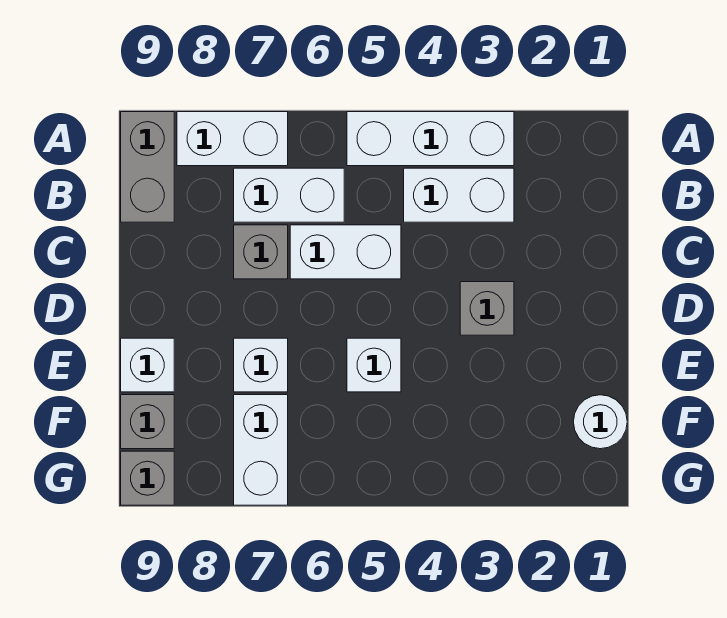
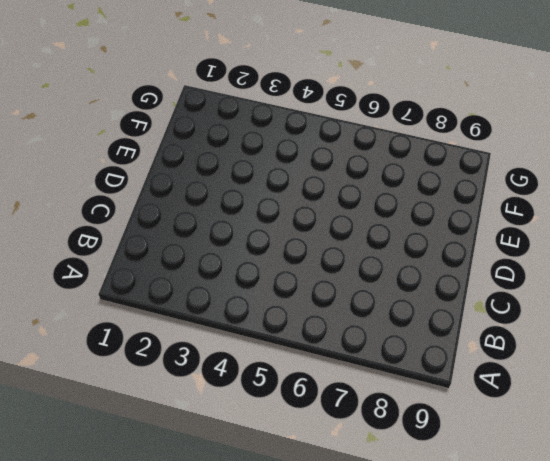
none -> white 1x3 brick [347,112,514,166]
none -> white 1x2 brick [177,112,288,166]
none -> grey 1x2 brick [121,112,174,222]

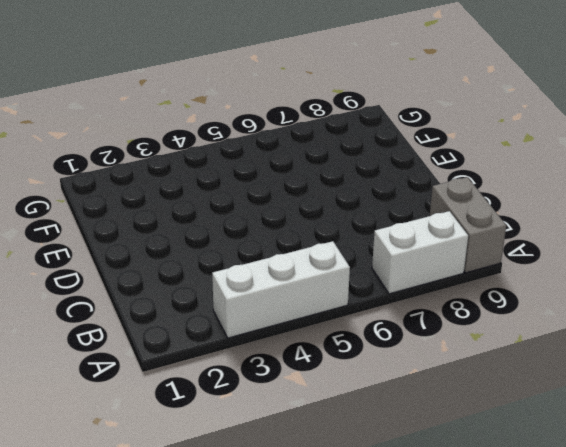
none -> white 1x2 brick [404,168,514,222]
none -> white 1x2 brick [234,168,344,222]
none -> white 1x2 brick [290,225,401,279]

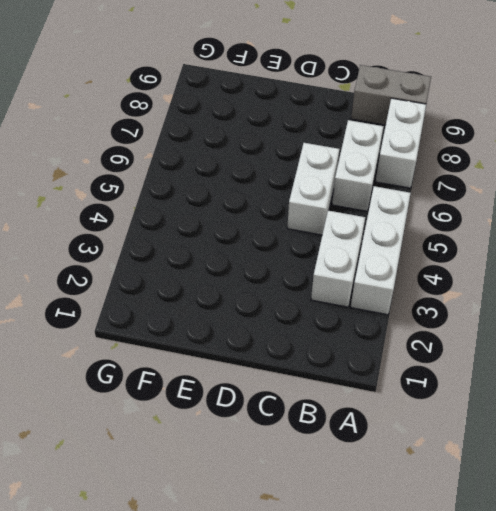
none -> grey 1x1 brick [234,225,288,279]
none -> grey 1x1 brick [460,282,514,335]
none -> white 1x1 brick [347,338,401,392]

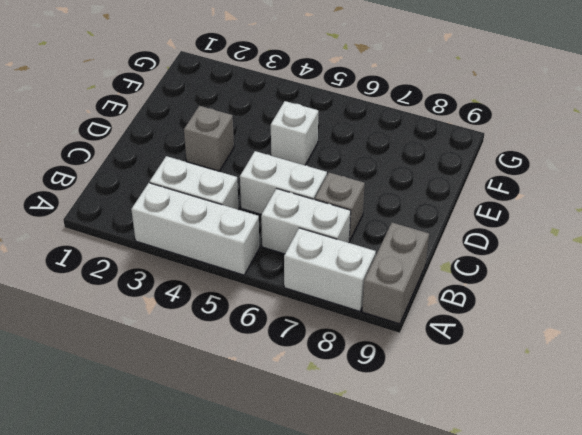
none -> white 1x1 brick [234,338,288,392]
none -> white 1x1 brick [121,338,174,392]
none -> white 1x1 round brick [573,395,627,449]

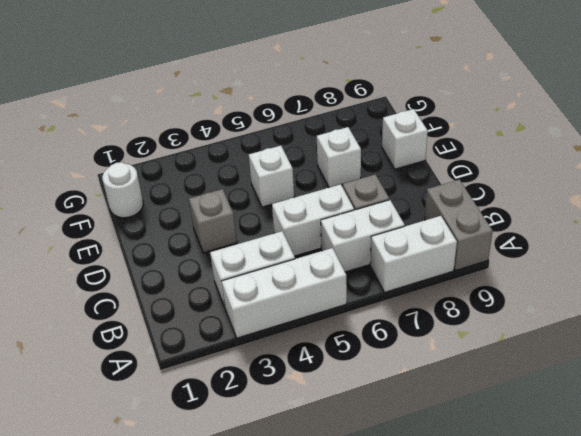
none -> white 1x2 brick [234,395,288,505]
none -> grey 1x1 brick [121,395,174,449]
none -> grey 1x1 brick [121,451,174,505]

